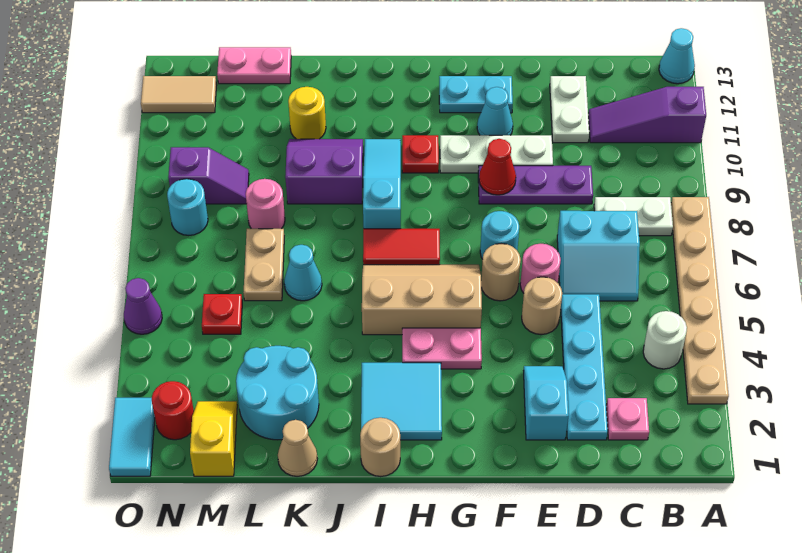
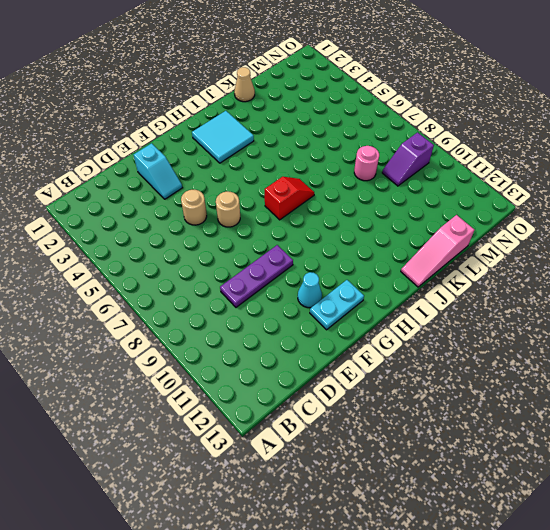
red 1x2 slope [265,177,314,220] -> red 1x2 tile [363,229,440,265]
pink 1x3 slope [401,215,474,287] -> pink 1x2 plate [217,47,291,84]
none -> tan 1x6 plate [671,197,729,404]
none -> purple 1x3 slope [588,87,706,143]
none -> cyan 1x1 cone [659,28,695,84]
none -> white 1x1 round brick [643,311,687,369]

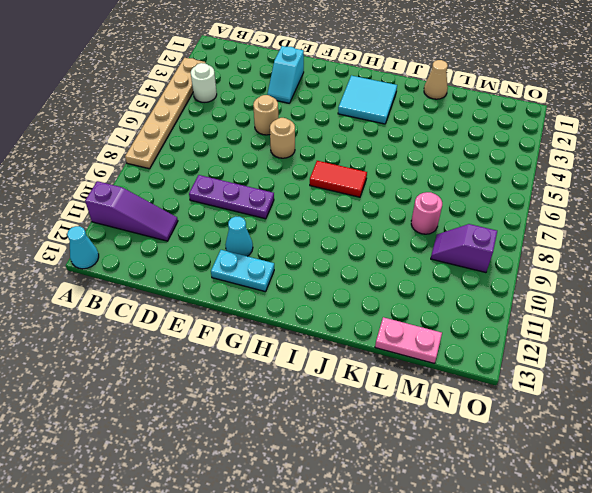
none -> white 1x2 plate [594,197,673,236]
none -> pink 1x1 plate [606,398,649,440]
none -> cyan 2x2 slope [557,211,640,301]
none -> cyan 1x4 plate [561,294,608,440]

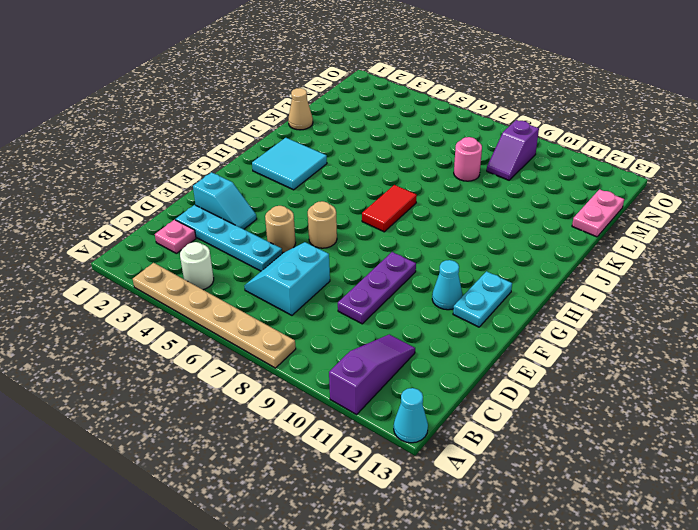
none -> white 1x2 plate [594,197,673,236]
none -> white 1x2 plate [550,76,589,143]
none -> pink 1x1 round brick [520,244,561,293]
none -> white 1x3 plate [440,135,553,173]

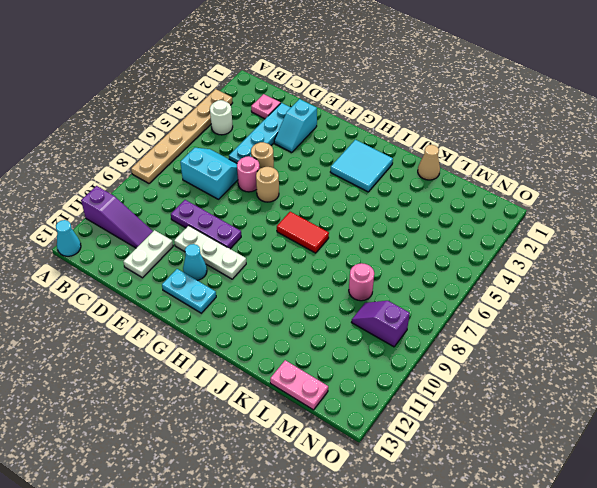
none -> white 1x2 plate [594,197,673,236]
none -> cyan 1x1 round brick [480,211,519,259]
none -> pink 1x2 plate [402,328,482,369]
none -> tan 2x3 slope [362,265,482,335]

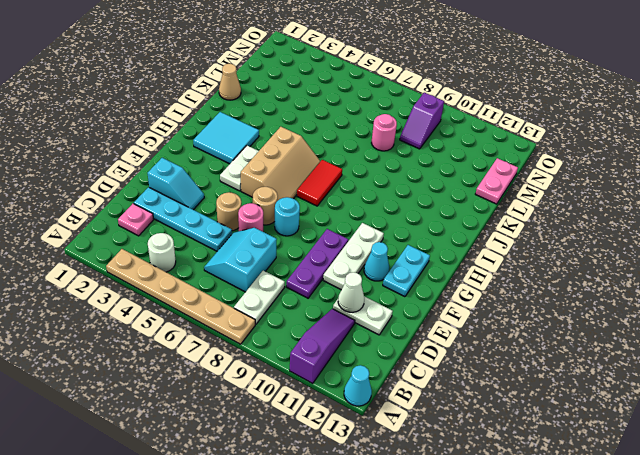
white 1x1 cone [338,272,364,312] -> none
white 1x2 plate [220,146,259,191] -> pink 1x2 plate [402,328,482,369]
none -> red 1x1 plate [402,135,439,173]
none -> tan 1x1 round brick [360,418,400,477]
none -> cyan 1x3 slope [363,139,401,229]
none -> purple 2x2 slope [285,139,363,204]

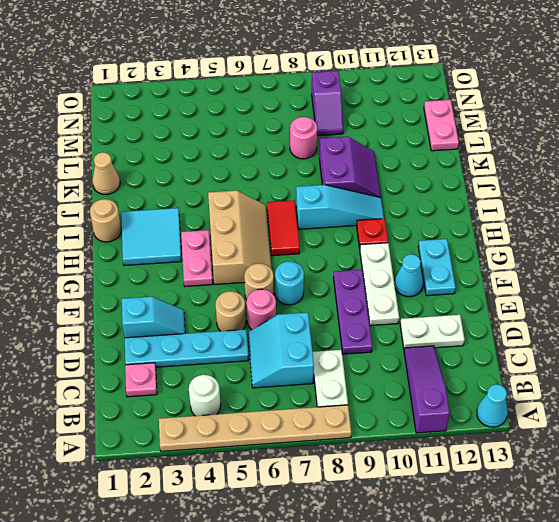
none -> cyan 2x2 round brick [236,346,319,440]
none -> cyan 1x1 cone [284,245,322,301]
none -> yellow 1x1 round brick [288,87,326,139]
none -> tan 1x2 plate [243,229,284,301]

